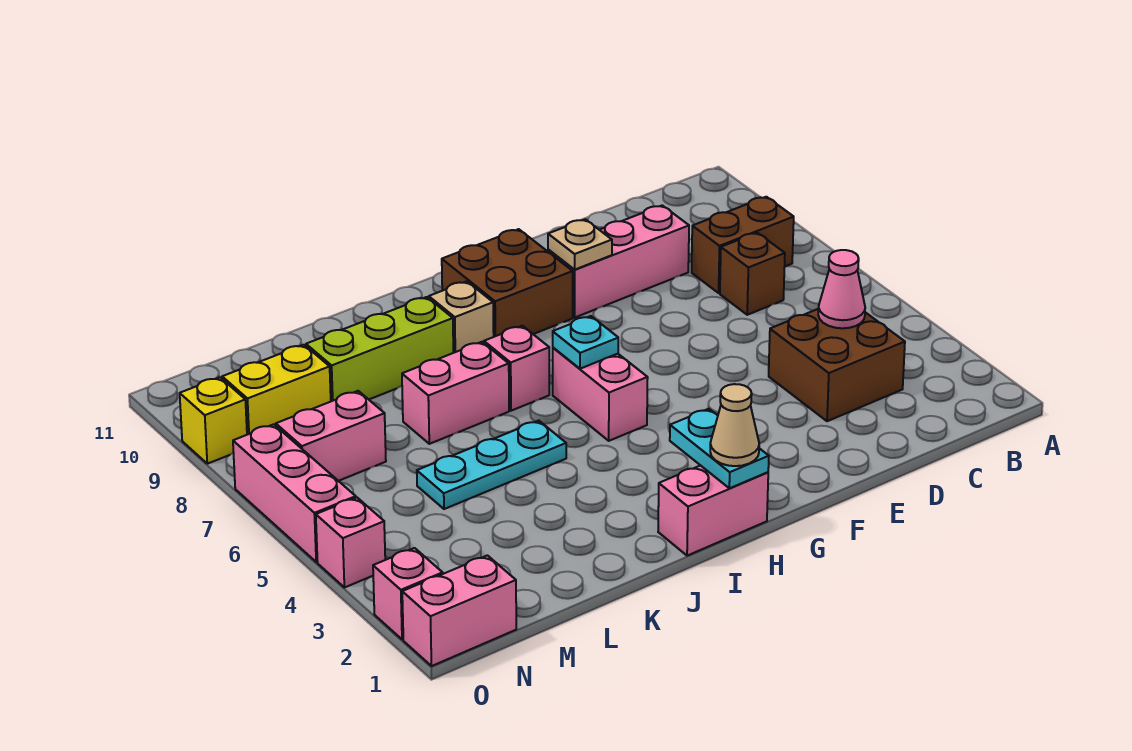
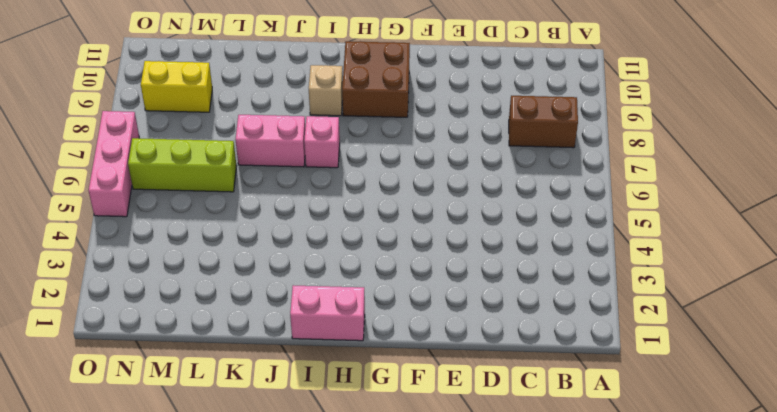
lime 1x3 brick [128,138,237,192] -> lime 1x3 brick moved to [306,297,453,401]
none -> brown 2x2 brick [769,309,905,421]
none -> brown 1x1 brick [720,233,785,315]
none -> pink 1x3 brick [548,205,689,318]

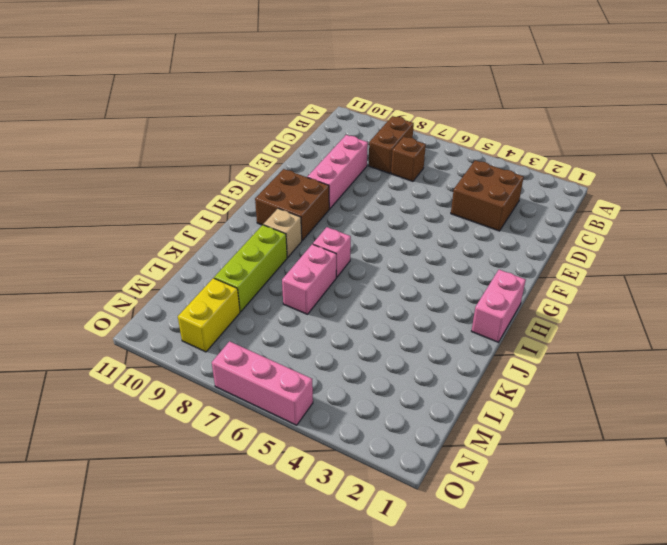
none -> pink 1x2 brick [553,348,648,441]
none -> cyan 1x3 plate [417,421,566,509]
none -> pink 1x2 brick [276,391,386,481]

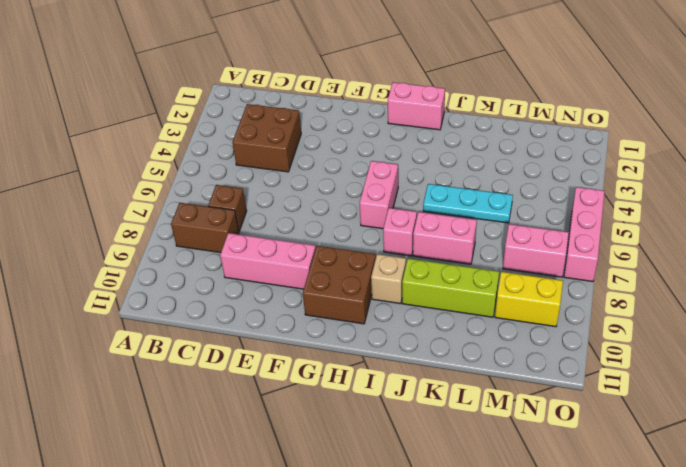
none -> pink 1x2 brick [402,555,516,666]
none -> pink 1x1 brick [373,548,443,640]
none -> pink 1x1 brick [316,498,385,588]

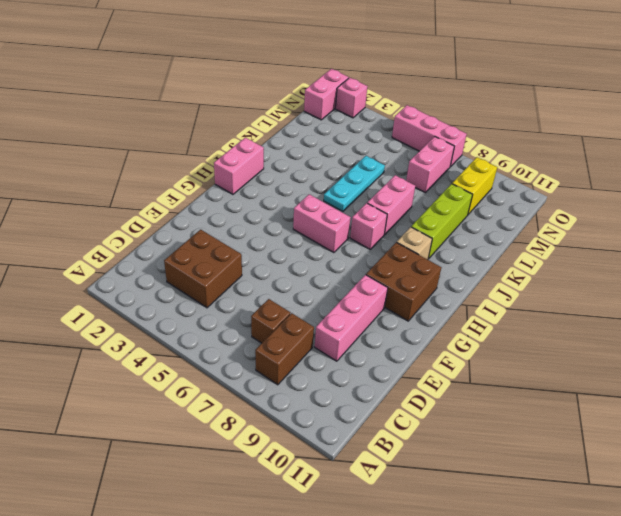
none -> pink 1x1 brick [316,498,385,588]
none -> yellow 1x1 brick [180,377,247,464]
none -> pink 1x1 cone [818,250,865,328]

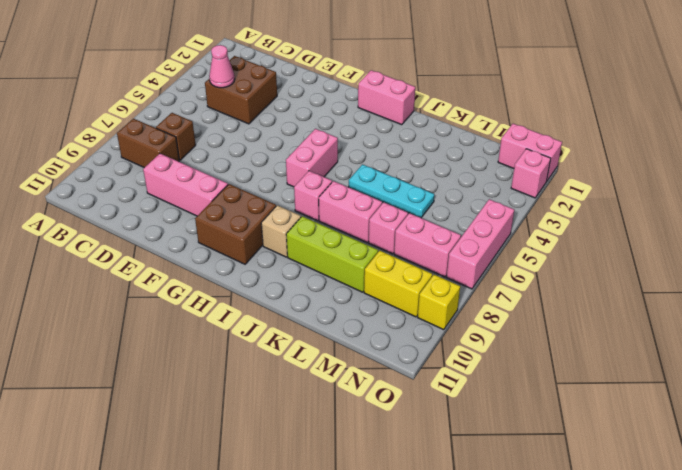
pink 1x1 brick [369,202,408,254] -> pink 1x1 brick moved to [316,498,385,588]
none -> tan 1x1 plate [548,219,612,269]
none -> cyan 1x2 plate [670,409,769,488]
none -> cyan 1x1 plate [553,316,618,369]

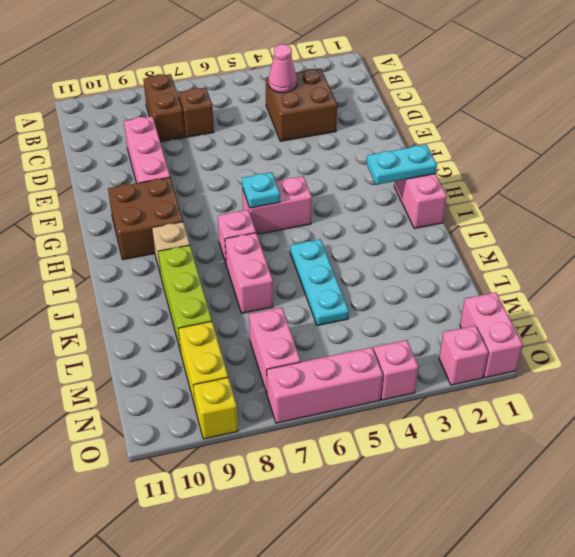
none -> tan 1x1 plate [548,219,612,269]
none -> tan 1x1 cone [710,384,759,466]

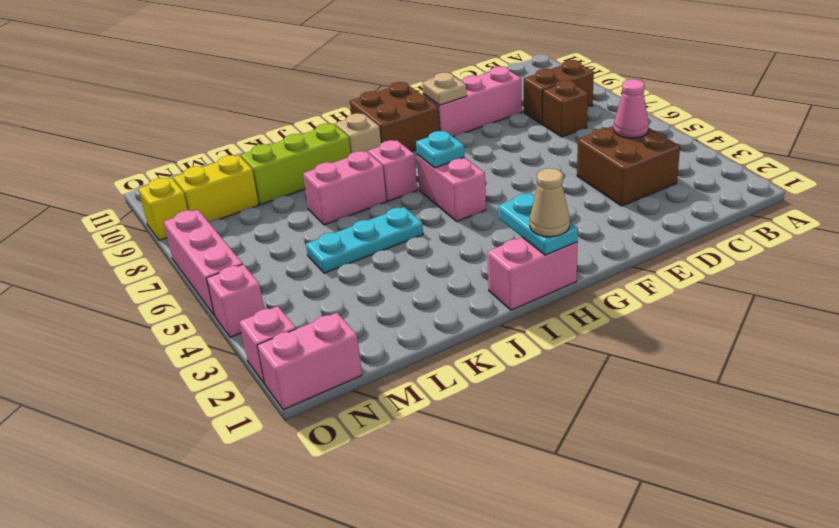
none -> pink 1x2 brick [276,391,386,481]

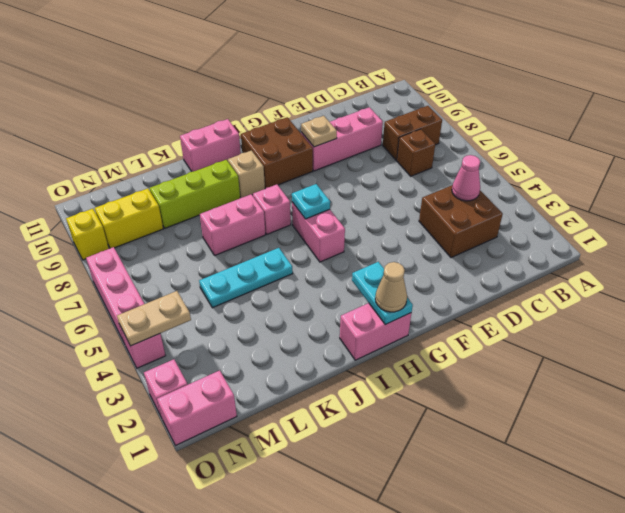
pink 1x2 brick [180,119,241,172] -> pink 1x2 brick moved to [276,391,386,481]
tan 1x2 plate [117,291,191,346] -> none

